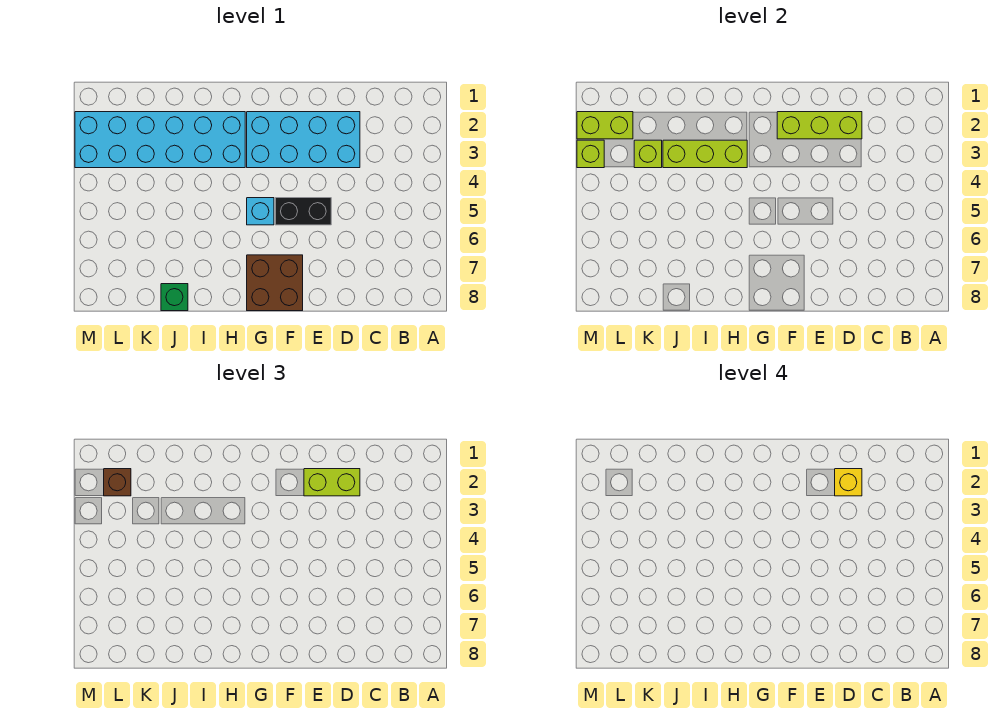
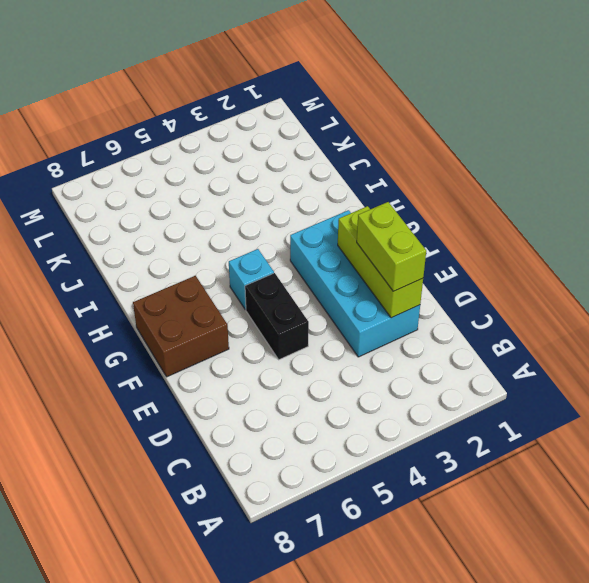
none -> cyan 2x6 brick [75,112,245,168]
none -> green 1x1 brick [161,284,188,311]
none -> lime 1x3 brick [663,140,747,168]

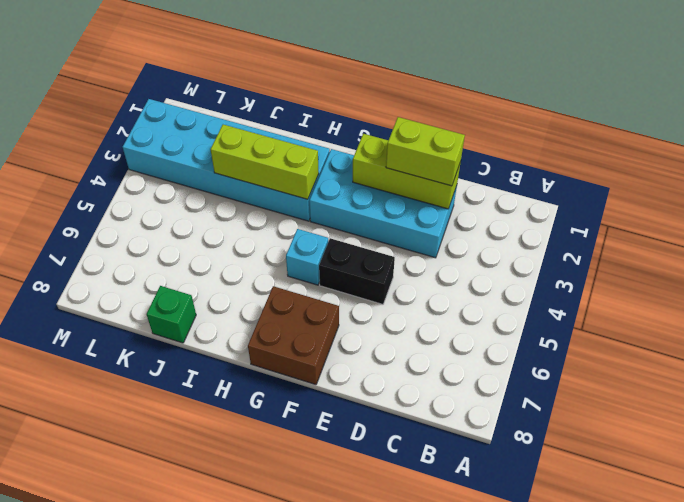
none -> lime 1x1 brick [634,140,662,168]
none -> lime 1x2 brick [577,112,633,139]
none -> lime 1x1 brick [577,140,604,168]

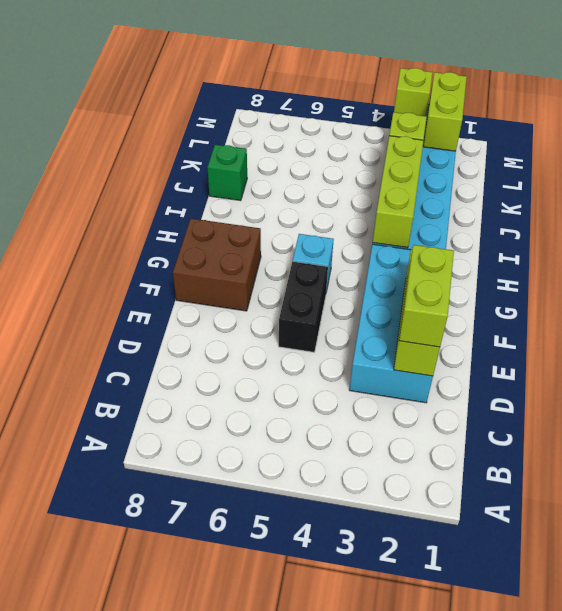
none -> brown 1x1 brick [104,469,131,496]
none -> yellow 1x1 brick [835,469,862,496]

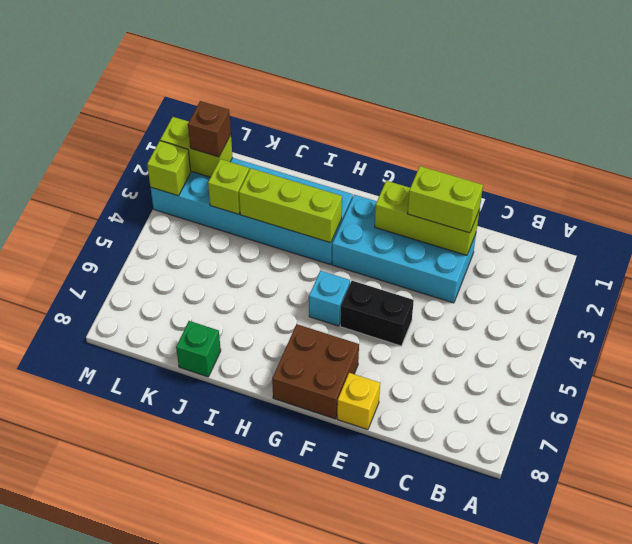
yellow 1x1 brick [337,373,380,430] -> yellow 1x1 brick moved to [835,469,862,496]

